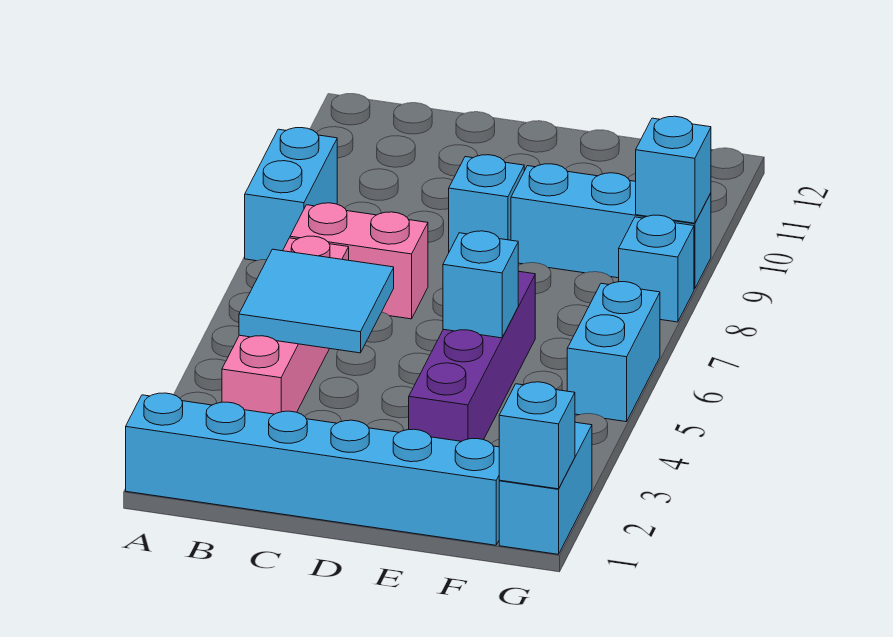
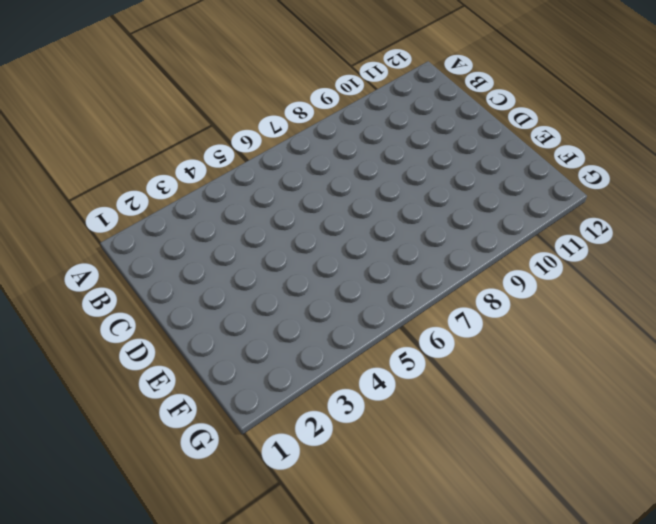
none -> cyan 1x6 brick [126,393,500,545]
none -> cyan 1x2 brick [245,128,337,261]
none -> pink 1x4 brick [222,236,349,414]

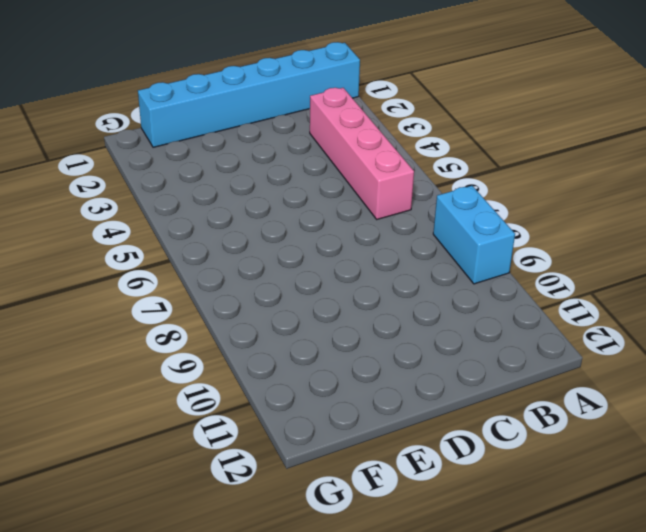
none -> pink 1x2 brick [290,203,428,319]
none -> cyan 1x1 brick [449,155,524,252]
none -> purple 1x4 brick [409,271,535,441]

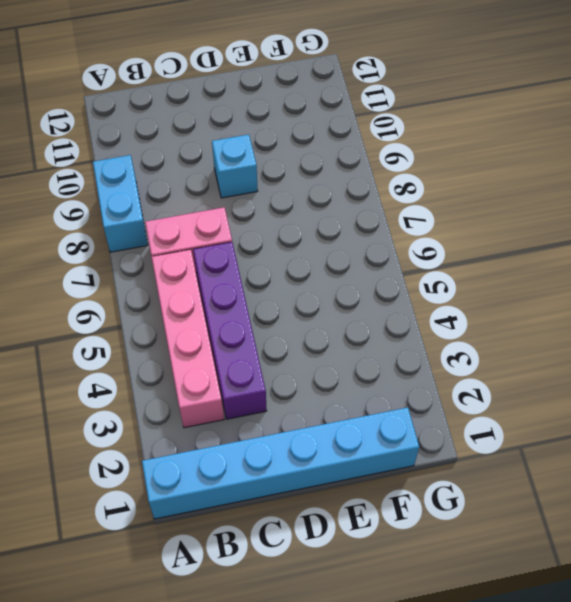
purple 1x4 brick [193,242,267,419] -> purple 1x4 brick moved to [409,271,535,441]
none -> cyan 1x3 brick [511,164,711,289]
none -> cyan 1x2 brick [499,422,592,554]
none -> cyan 1x2 brick [567,282,660,422]

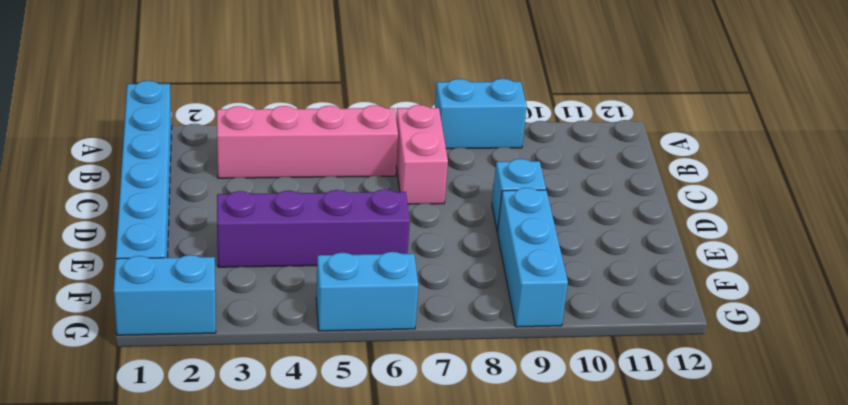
none -> cyan 1x1 brick [619,215,694,322]
none -> cyan 2x2 tile [239,249,394,353]
none -> cyan 1x1 brick [443,231,518,338]

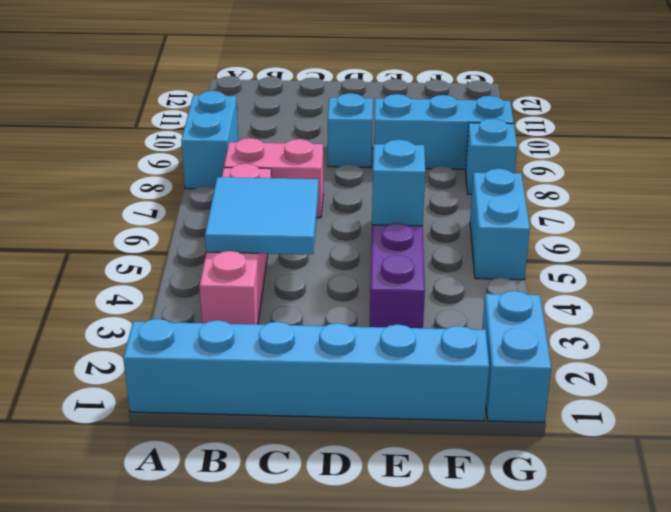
none -> cyan 1x1 brick [499,382,575,489]
none -> cyan 1x1 brick [636,116,711,223]

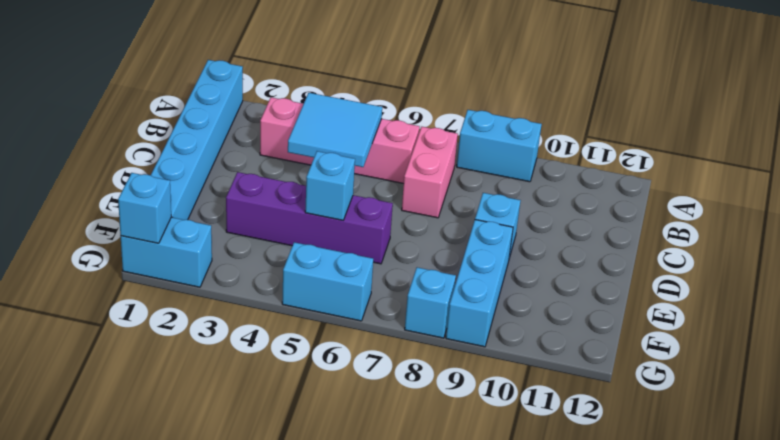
none -> cyan 1x1 brick [636,116,711,223]

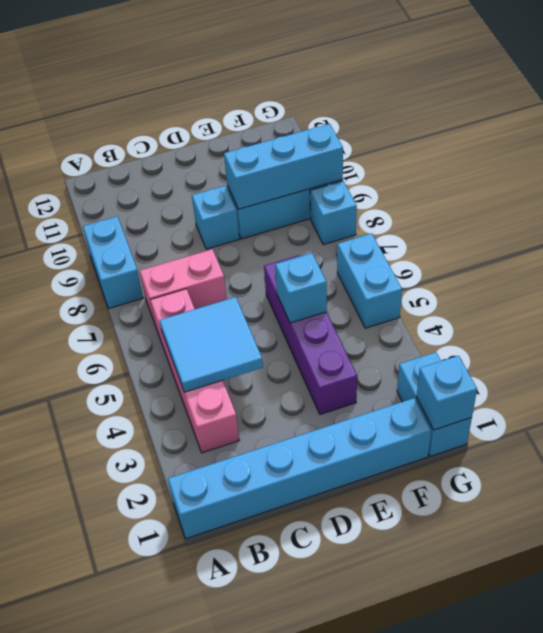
cyan 1x3 brick [224,124,343,209] -> cyan 1x1 brick [636,116,711,223]

